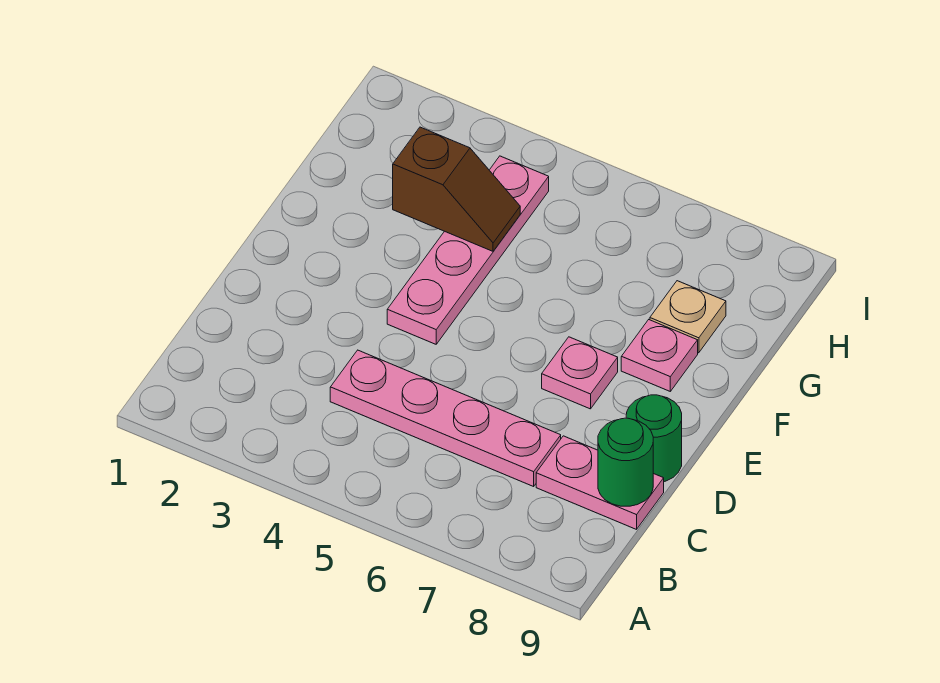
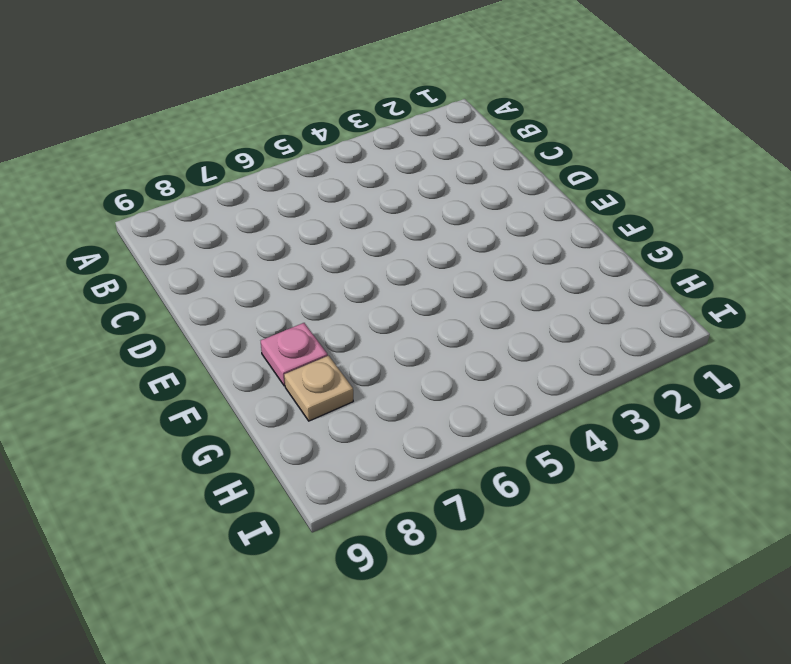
none -> pink 1x4 plate [330,350,561,486]
none -> pink 1x2 plate [536,436,664,529]

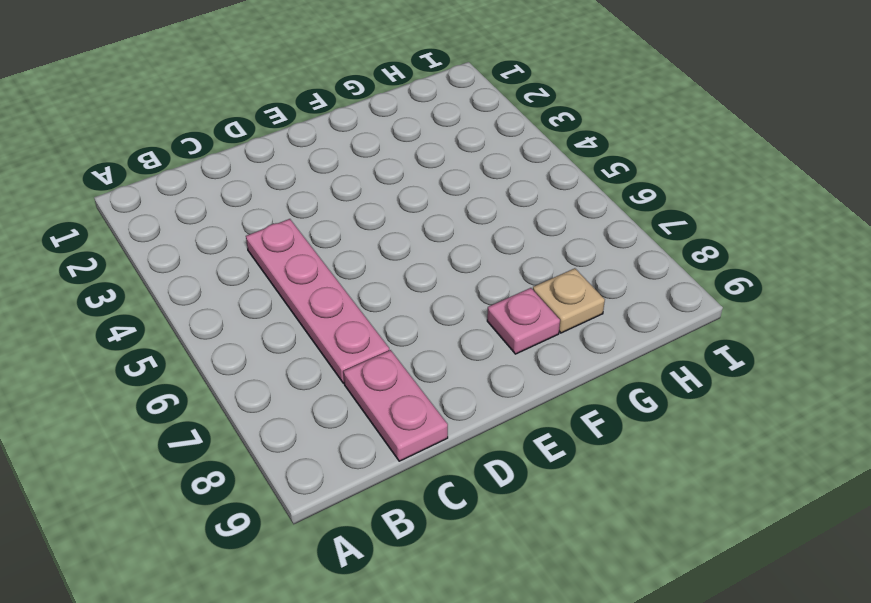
none -> green 1x1 round brick [626,395,682,482]
none -> pink 1x4 plate [387,156,549,344]

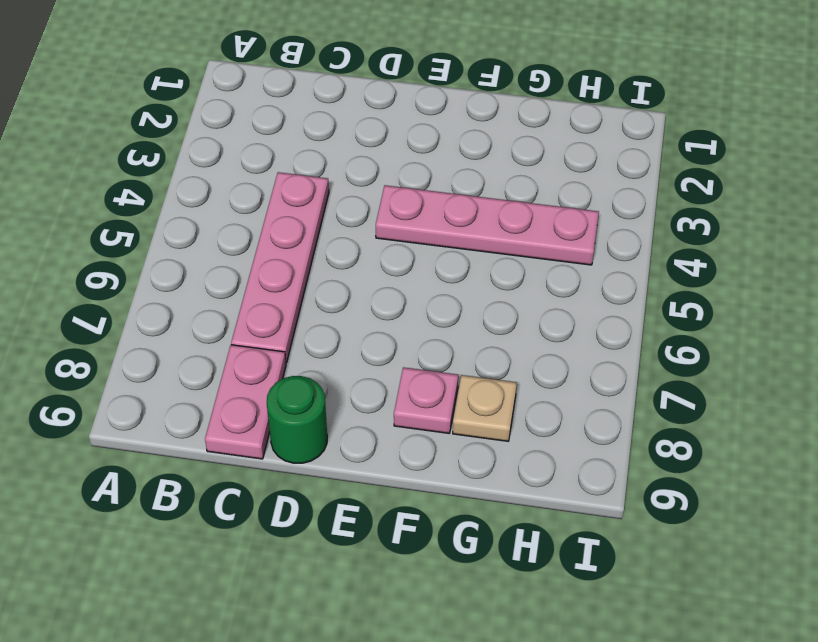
none -> pink 1x1 plate [542,337,618,409]
none -> green 1x1 round brick [598,418,653,506]

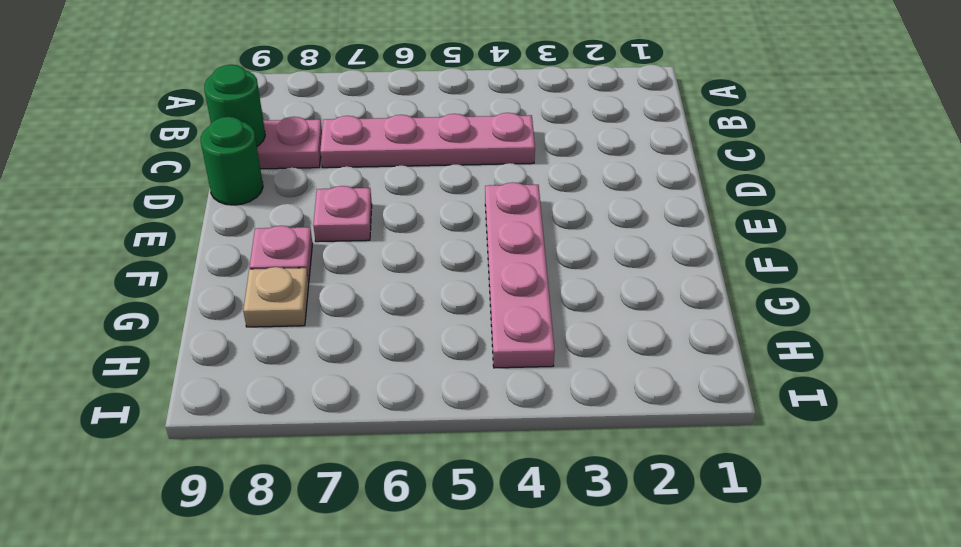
none -> brown 1x2 slope [393,127,520,251]

